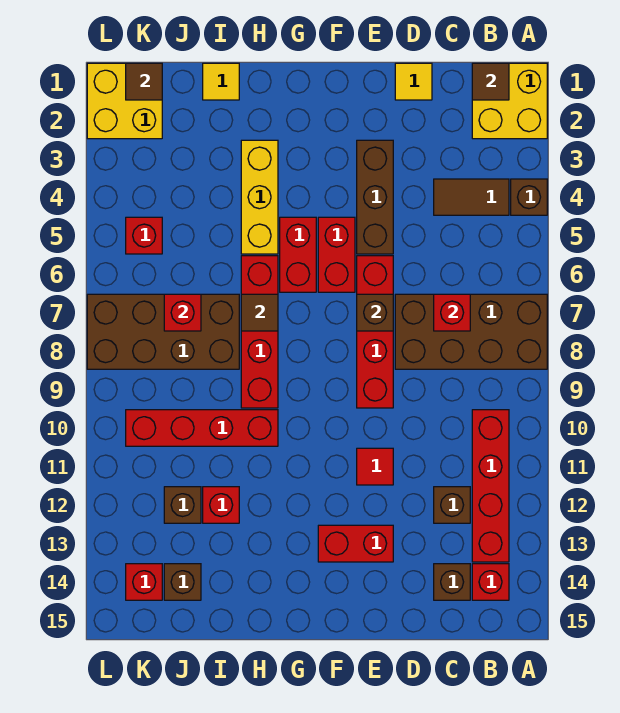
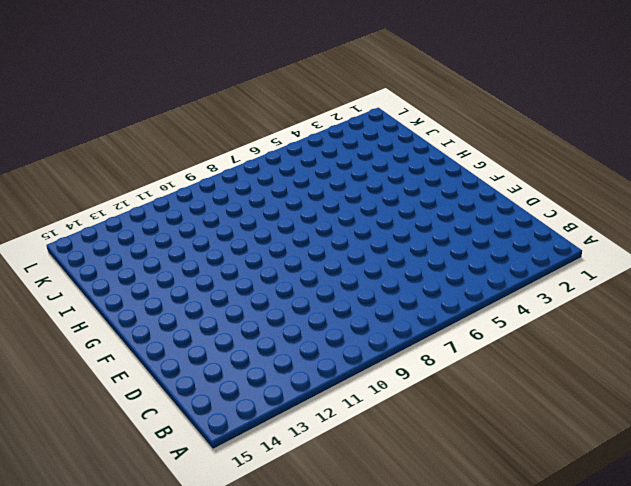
none -> yellow 2x2 brick [472,63,547,139]
none -> brown 1x1 brick [511,179,547,215]
none -> brown 2x4 brick [395,294,547,369]
none -> brown 1x2 tile [434,179,509,215]

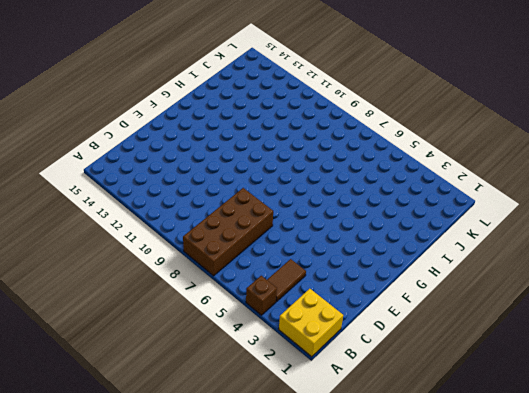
none -> red 1x4 brick [472,410,509,562]
none -> red 1x1 brick [472,564,509,600]
none -> brown 1x1 brick [434,487,470,523]
none -> brown 1x1 brick [434,564,470,600]

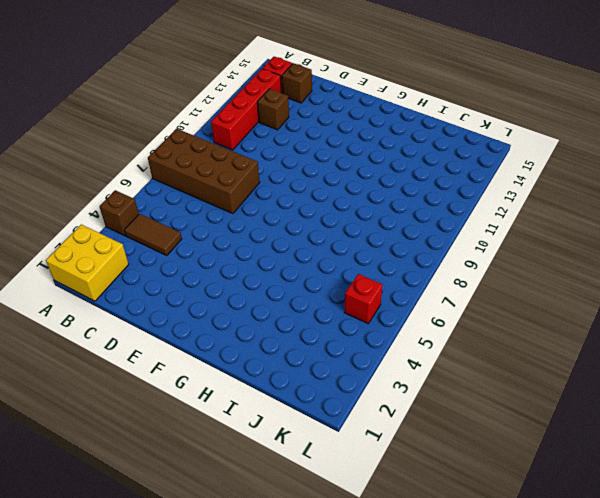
none -> yellow 1x1 tile [395,63,432,100]
none -> brown 1x3 brick [357,140,393,254]
none -> red 1x4 brick [357,256,393,408]
none -> red 1x1 tile [357,448,393,485]

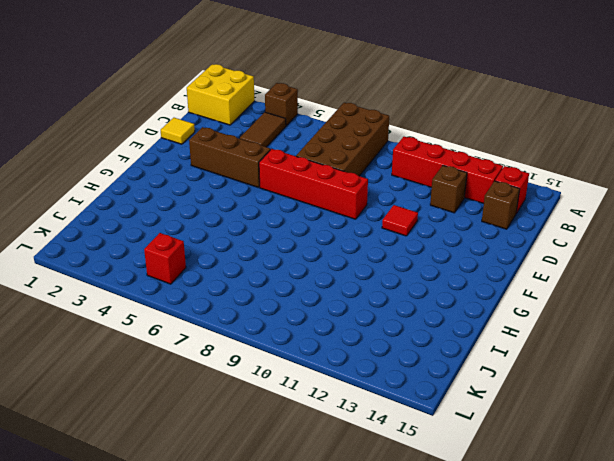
none -> red 1x2 brick [318,525,393,562]
none -> red 1x2 brick [318,217,355,292]
none -> red 1x2 brick [280,217,316,292]
none -> yellow 1x3 brick [241,140,278,254]

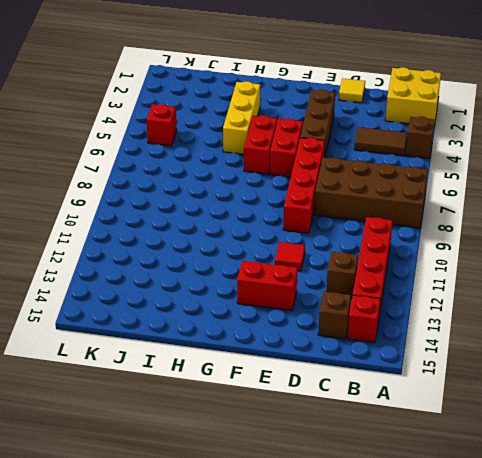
none -> red 1x4 brick [241,256,278,408]
none -> red 1x4 brick [126,410,278,446]
none -> yellow 1x1 tile [203,63,239,100]
none -> brown 2x4 brick [87,294,239,369]

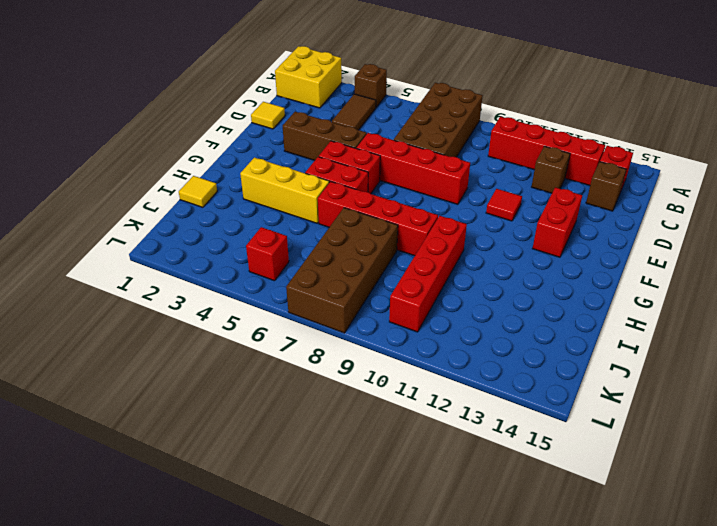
none -> red 1x1 brick [203,487,239,523]
none -> brown 1x1 brick [164,487,201,523]
none -> brown 1x1 brick [164,564,201,600]
none -> yellow 2x2 brick [87,63,162,139]

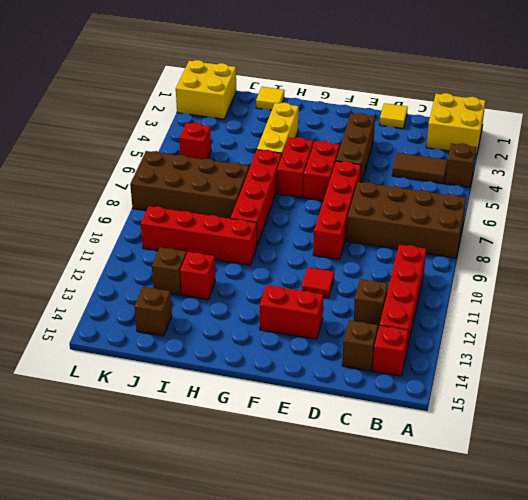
none -> red 1x1 brick [126,564,162,600]
none -> brown 1x1 tile [472,63,509,100]
none -> red 1x1 brick [434,294,470,331]
none -> brown 1x1 brick [357,294,393,331]

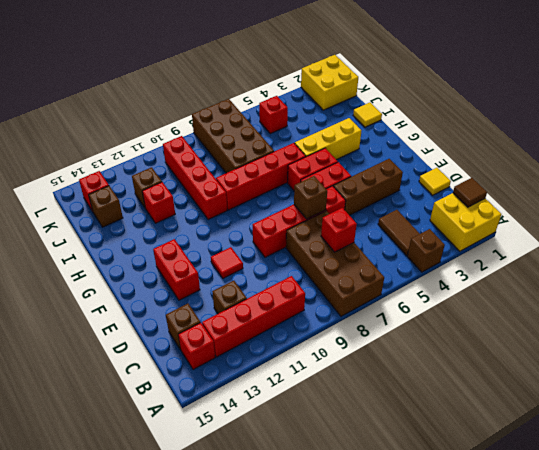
none -> brown 1x1 tile [241,294,278,331]
none -> red 1x1 brick [164,294,201,331]
none -> brown 1x1 tile [126,63,162,100]

